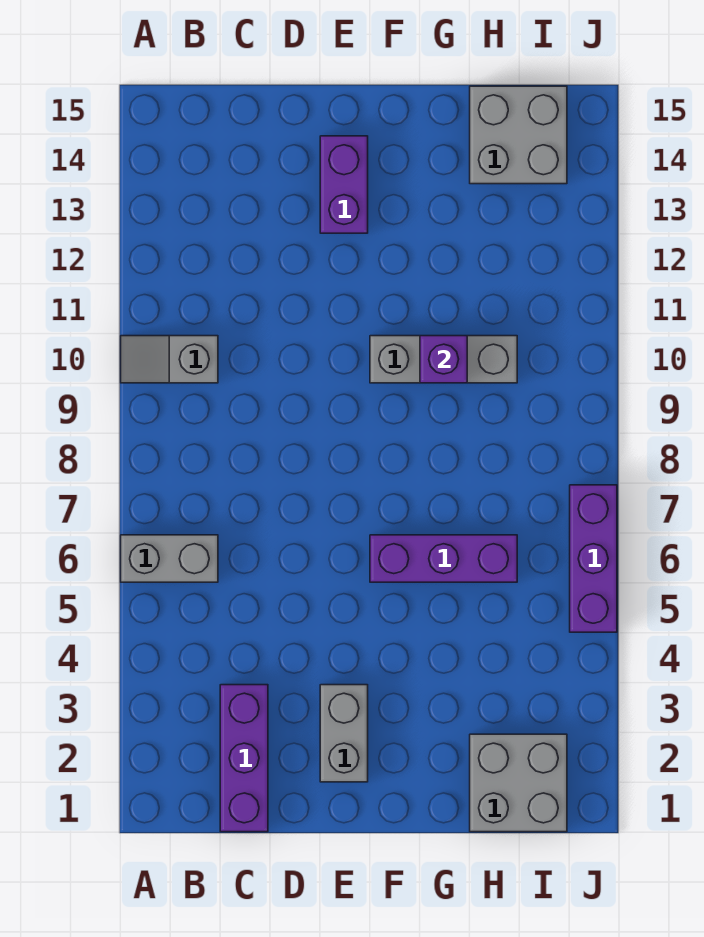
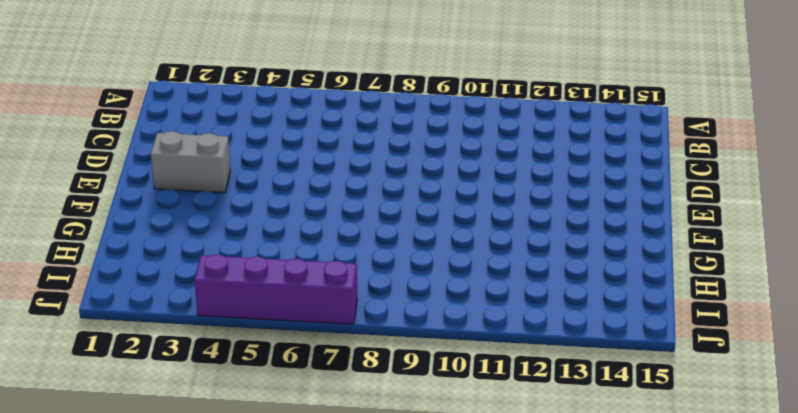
purple 1x4 brick [195,254,357,324] -> purple 1x3 brick [570,485,617,632]
none -> grey 1x2 brick [121,535,218,582]
none -> grey 1x2 slope [121,336,218,383]

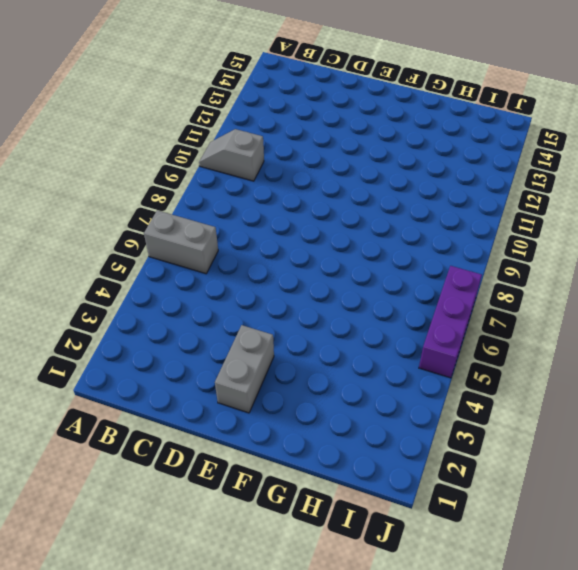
none -> purple 1x3 brick [220,685,268,832]
none -> purple 1x2 brick [320,136,368,233]

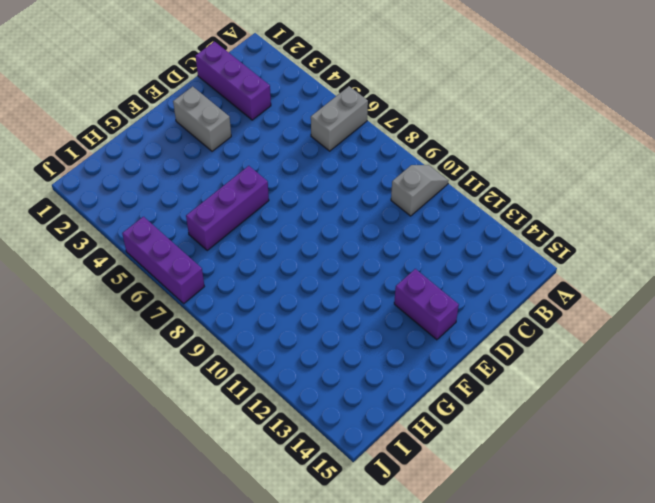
none -> grey 1x3 brick [370,336,517,383]
none -> grey 2x2 brick [470,734,567,832]

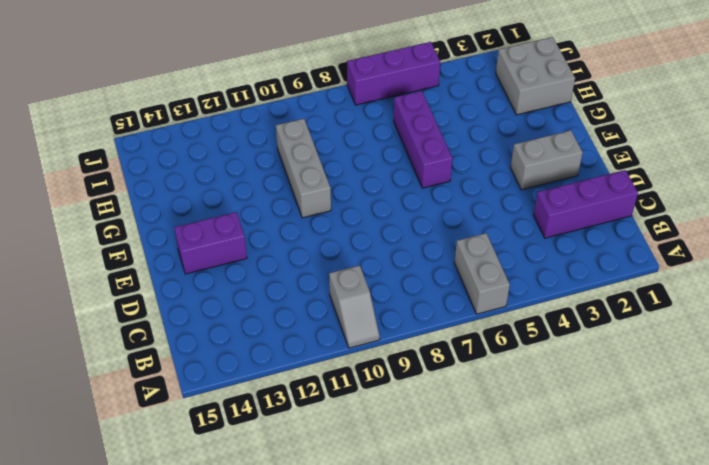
none -> grey 2x2 brick [470,86,567,184]
none -> purple 1x1 brick [420,336,467,383]

